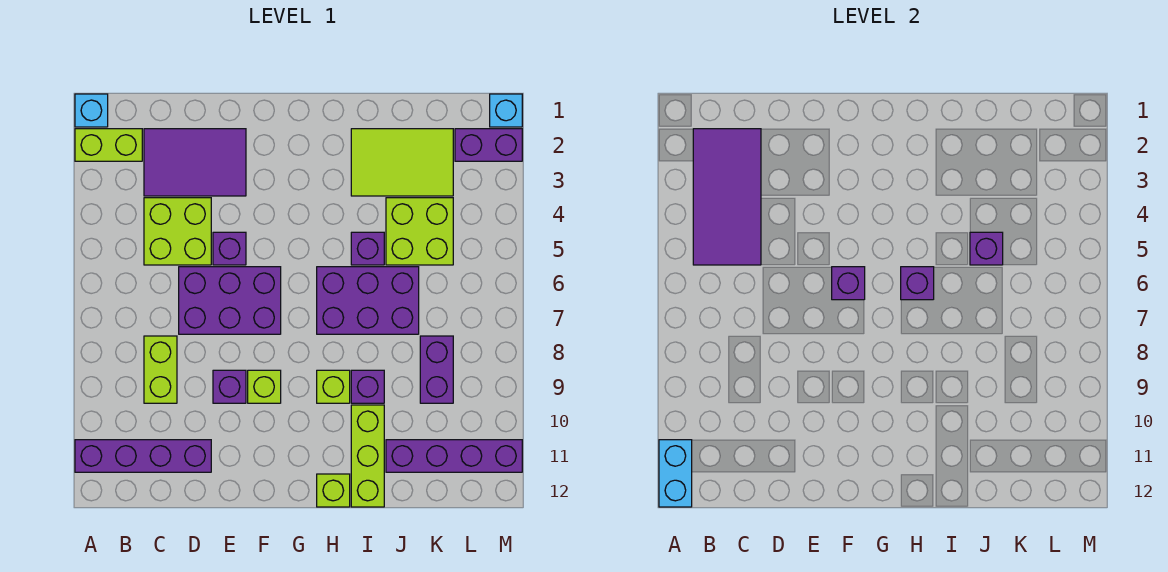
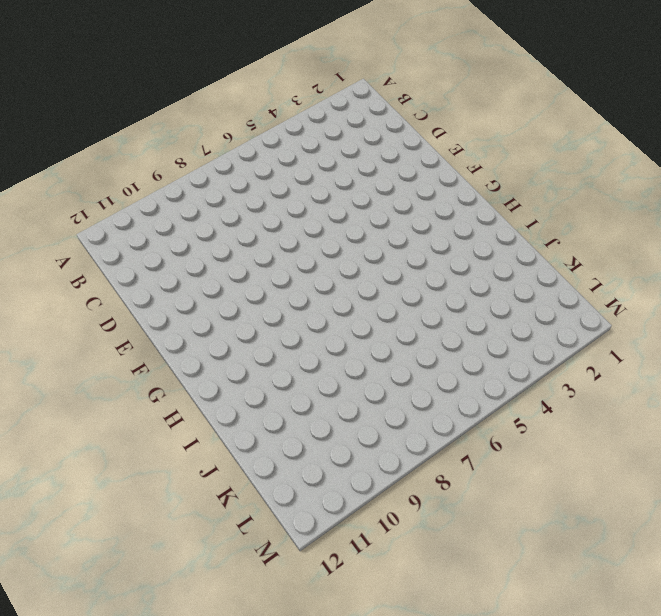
none -> cyan 1x1 brick [75,94,108,127]
none -> lime 1x2 brick [75,129,142,161]
none -> purple 1x4 brick [75,440,211,472]

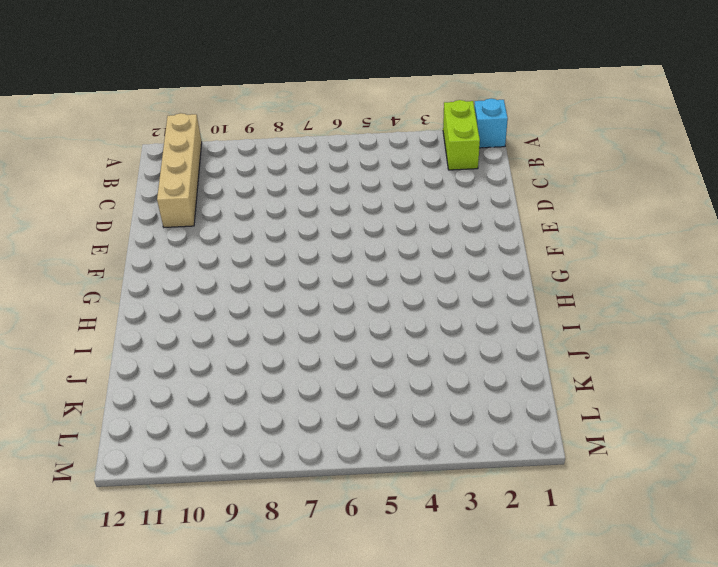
tan 1x4 brick [157,113,202,227] -> purple 1x4 brick [75,440,211,472]
none -> purple 2x3 tile [144,129,246,196]
none -> lime 2x2 brick [144,198,211,265]
none -> lime 1x2 brick [144,336,177,403]

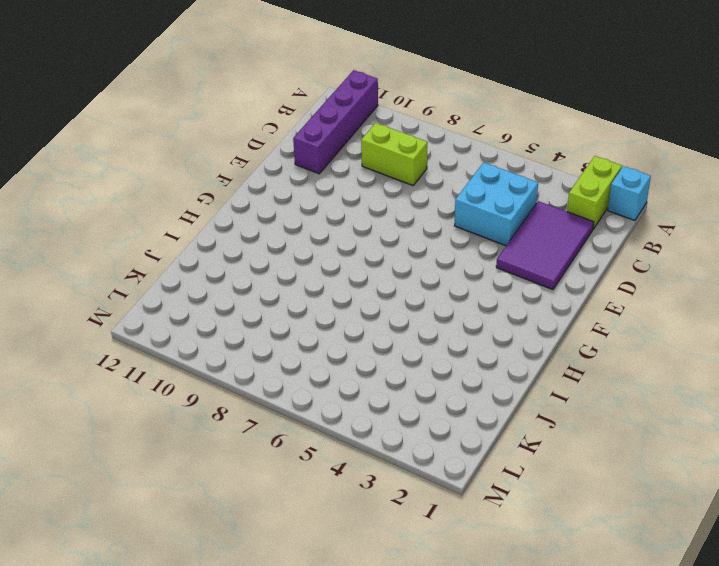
cyan 2x2 brick [454,162,538,246] -> lime 2x2 brick [144,198,211,265]
none -> purple 2x3 brick [179,267,281,334]
none -> purple 1x1 brick [213,232,246,265]
none -> purple 1x1 brick [213,370,246,403]

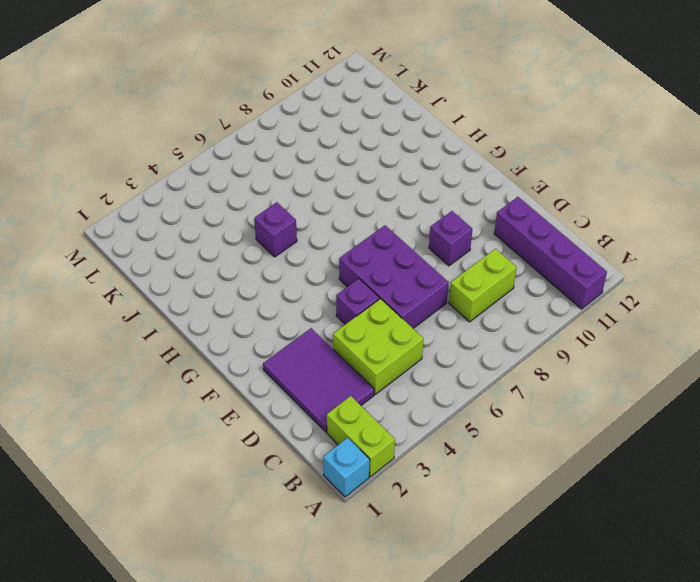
none -> lime 1x1 brick [248,370,281,403]
none -> purple 2x3 brick [317,267,419,334]
none -> lime 1x1 brick [317,370,350,403]

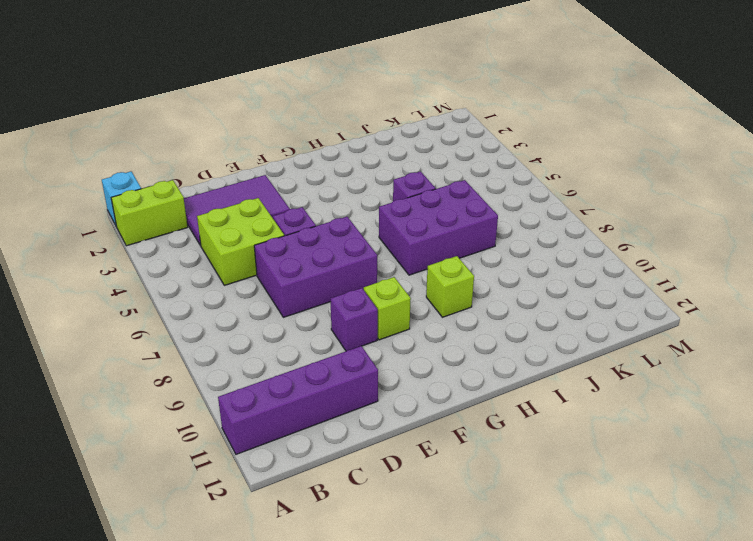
none -> lime 1x2 brick [144,336,177,403]
none -> lime 1x1 brick [317,474,350,507]
none -> lime 2x3 tile [351,129,453,196]

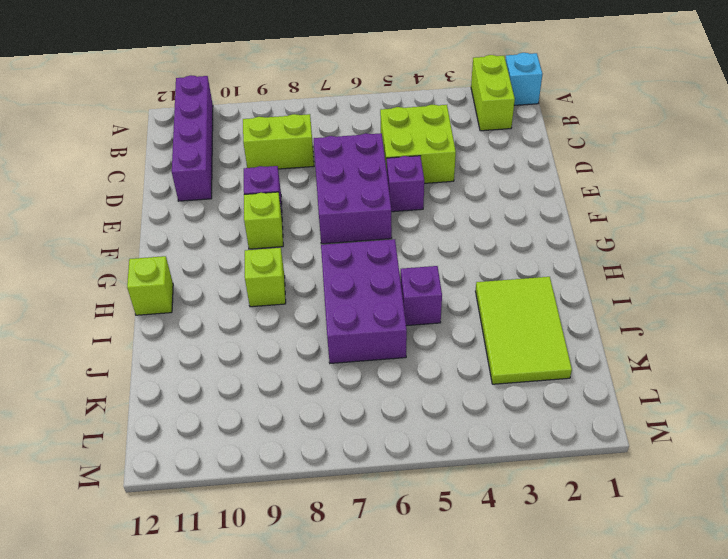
none -> purple 2x3 tile [144,129,246,196]
none -> purple 1x1 brick [351,370,384,403]
none -> lime 1x3 brick [351,405,384,507]

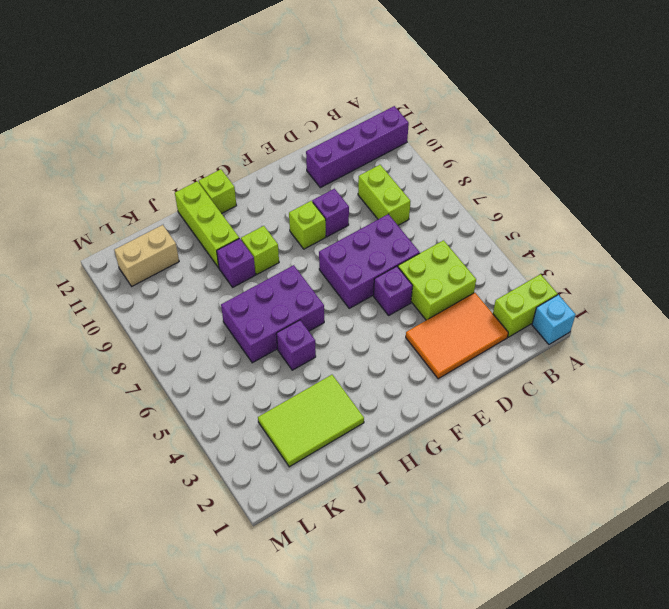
orange 2x3 tile [406,293,508,379] -> purple 2x3 tile [144,129,246,196]
tan 1x2 brick [114,225,179,286] -> purple 1x4 brick [386,440,522,472]
none -> lime 2x2 brick [386,198,453,265]
none -> purple 1x2 brick [420,336,453,403]
none -> purple 1x2 brick [455,129,522,161]

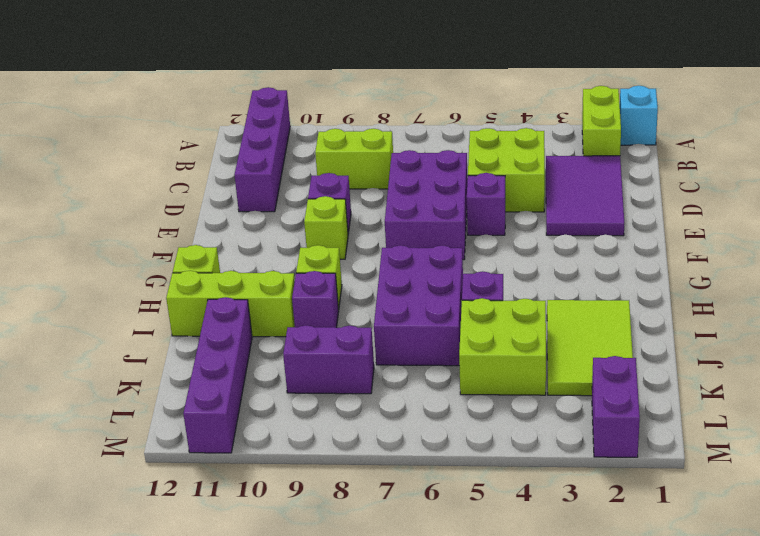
none -> cyan 1x1 brick [490,94,522,127]
none -> cyan 1x2 brick [659,440,692,507]
none -> purple 2x4 tile [693,129,761,265]

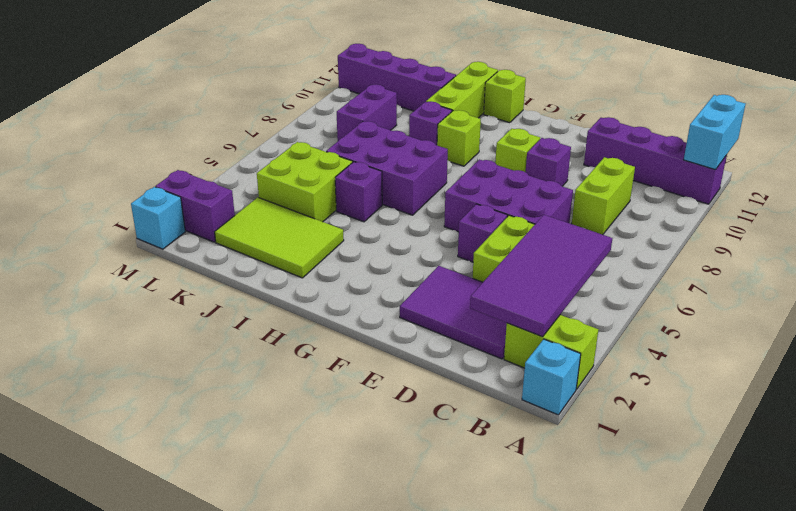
none -> purple 1x1 brick [832,267,865,300]
none -> purple 1x1 brick [901,267,934,300]
none -> purple 1x1 brick [970,232,1003,265]

